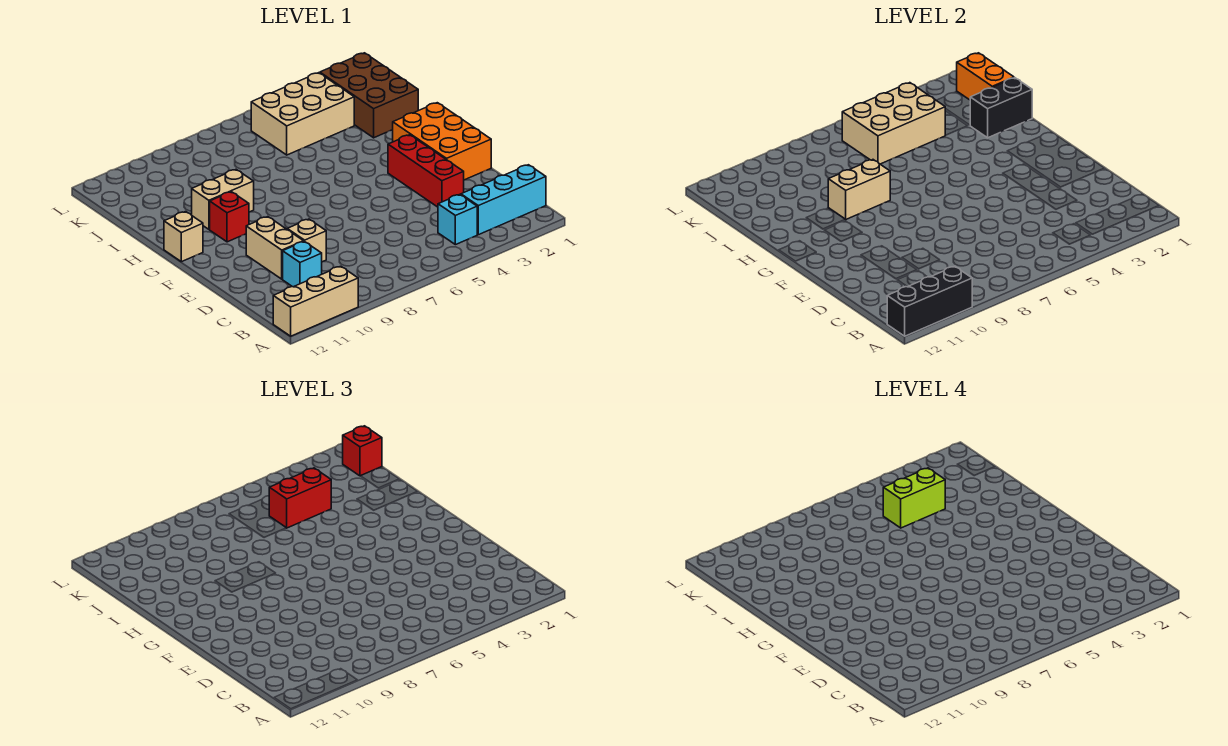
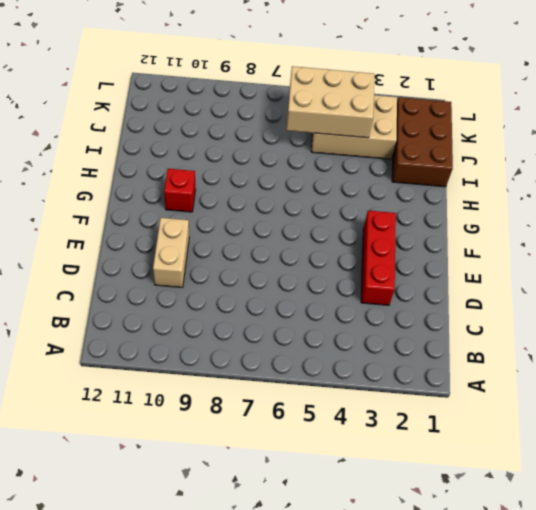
none -> tan 1x3 brick [273,266,358,336]
none -> cyan 1x3 brick [461,165,546,235]
none -> cyan 1x1 brick [438,195,477,245]

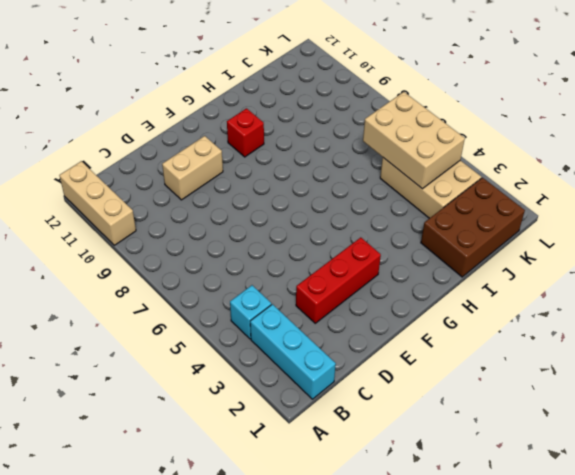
none -> cyan 1x1 brick [283,241,322,287]
none -> tan 1x1 brick [287,219,326,262]
none -> orange 2x3 brick [393,103,491,180]

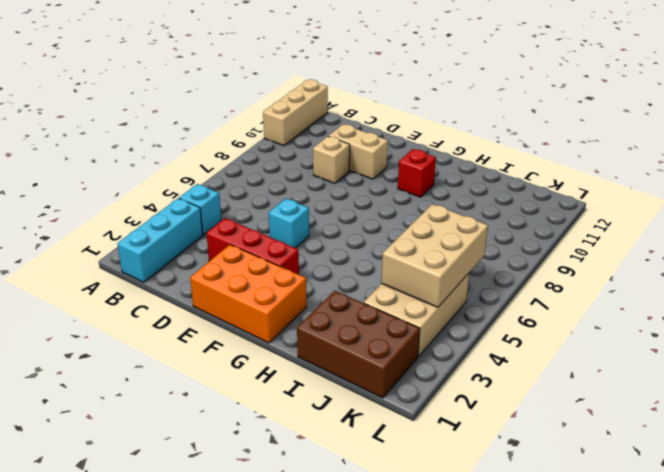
cyan 1x1 brick [269,198,309,248] -> cyan 1x1 brick moved to [283,241,322,287]
none -> tan 1x1 brick [164,212,203,262]
none -> tan 1x2 brick [192,170,254,229]
none -> black 1x3 brick [887,266,972,336]

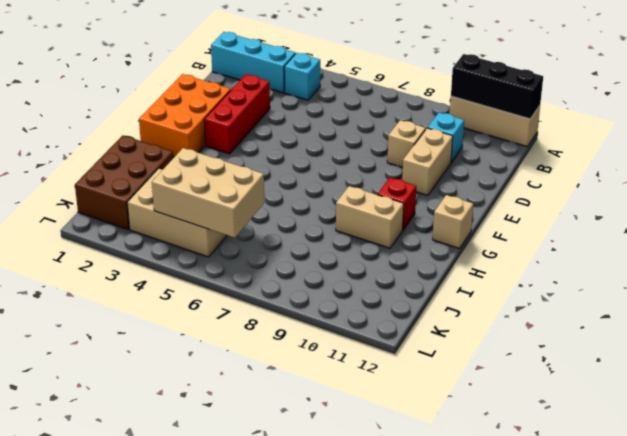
none -> tan 1x2 brick [828,160,890,219]
none -> black 1x2 brick [970,78,1032,138]
none -> orange 1x2 brick [957,53,1014,100]

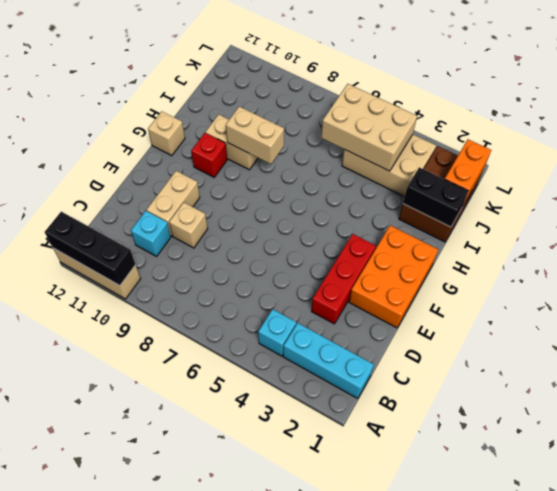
none -> red 1x2 brick [269,468,331,528]
none -> red 1x1 brick [343,426,382,476]
none -> lime 1x2 brick [883,468,945,528]

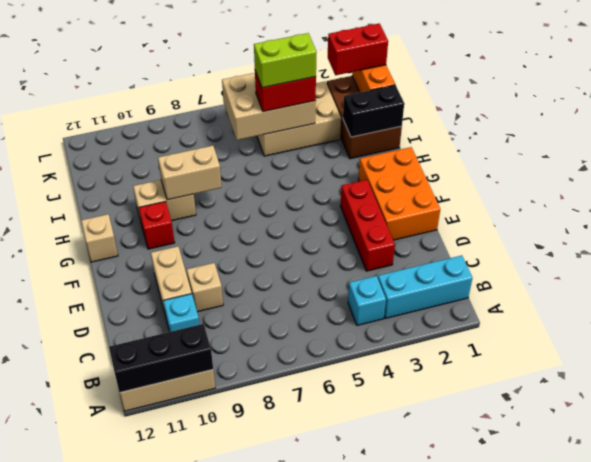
red 1x2 brick [328,23,388,75] -> red 1x1 brick [343,426,382,476]

